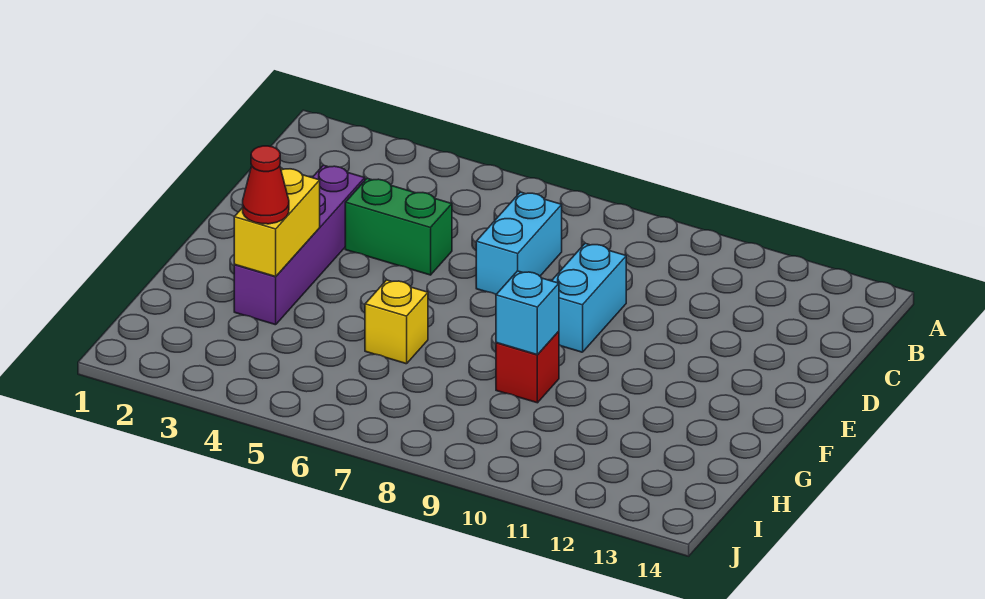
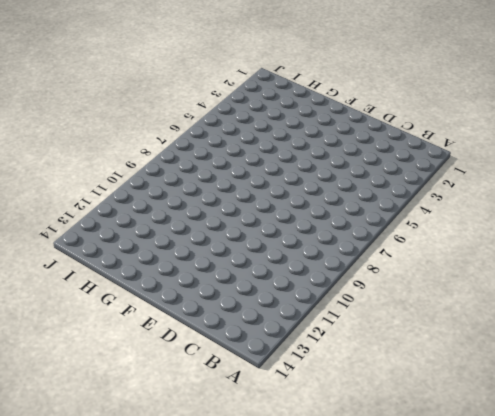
none -> cyan 1x2 brick [476,192,562,294]
none -> purple 1x4 brick [234,165,365,325]

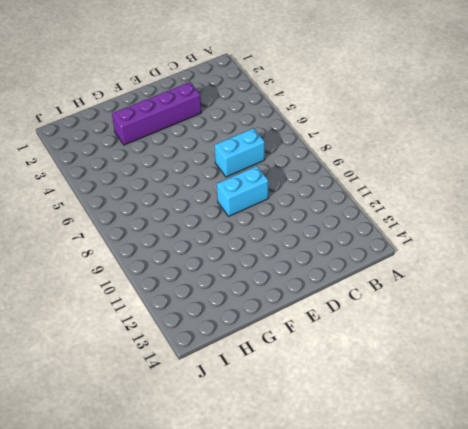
none -> green 1x2 brick [345,178,452,275]
none -> yellow 1x1 brick [365,280,428,364]

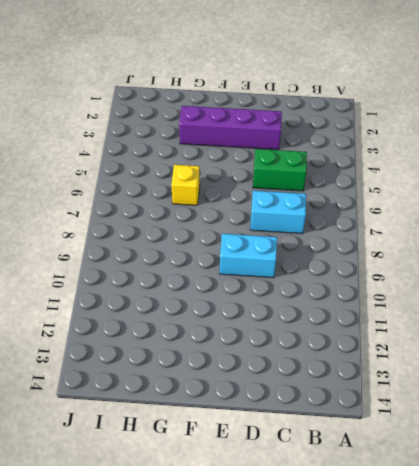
green 1x2 brick [253,149,307,191] -> green 1x2 brick turned to [345,178,452,275]
none -> red 1x1 brick [496,331,559,403]
none -> yellow 1x2 brick [234,169,320,277]

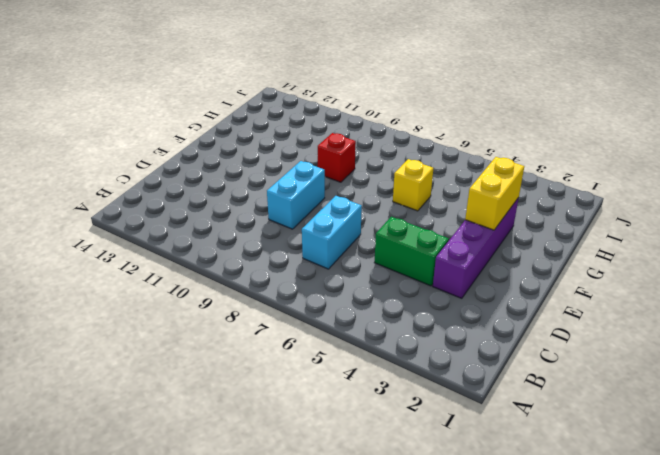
none -> cyan 1x1 brick [496,271,559,355]
none -> red 1x1 cone [243,146,289,224]

